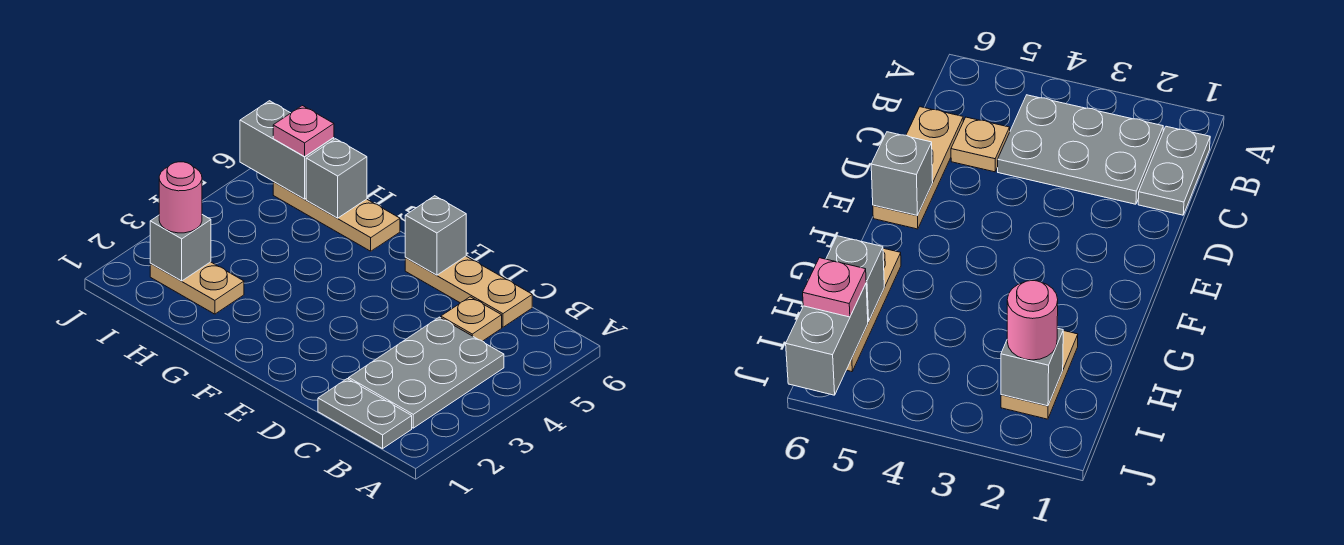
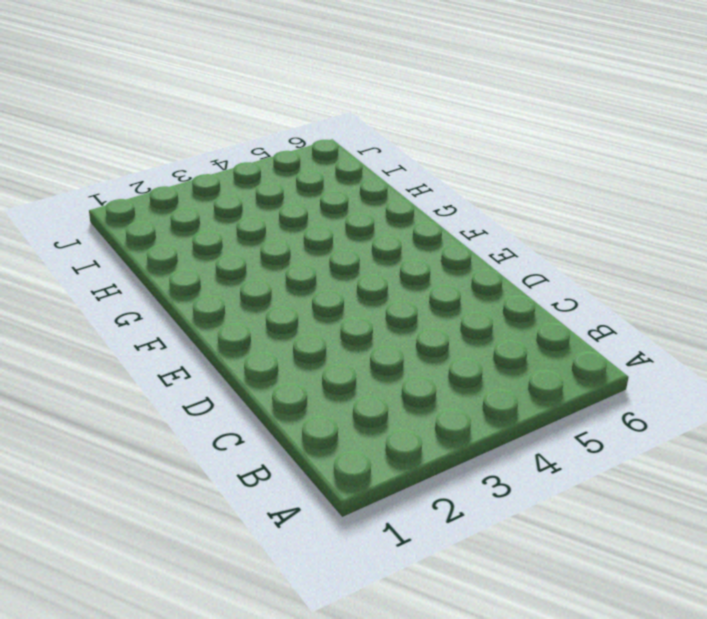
none -> grey 1x2 plate [318,379,412,449]
none -> grey 2x3 plate [349,317,504,428]
none -> tan 1x1 plate [441,297,502,341]

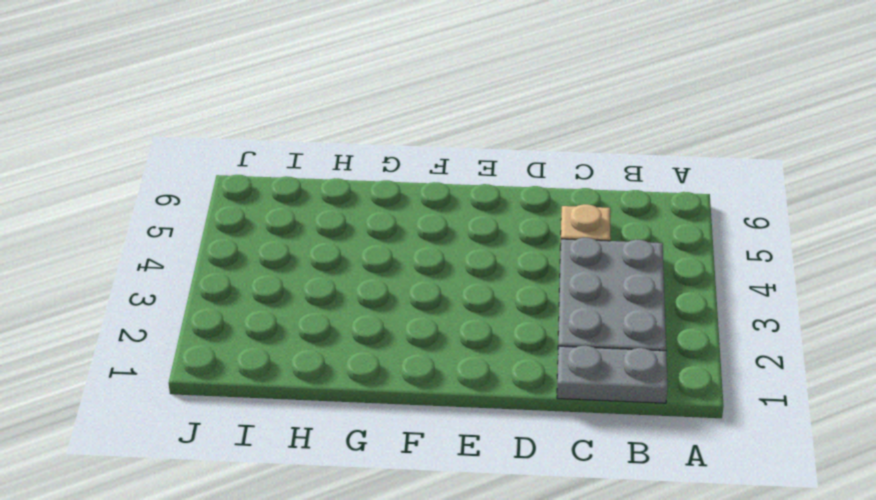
none -> tan 1x3 plate [405,256,532,327]
none -> tan 1x3 plate [273,182,400,251]
none -> tan 1x2 plate [150,262,244,314]

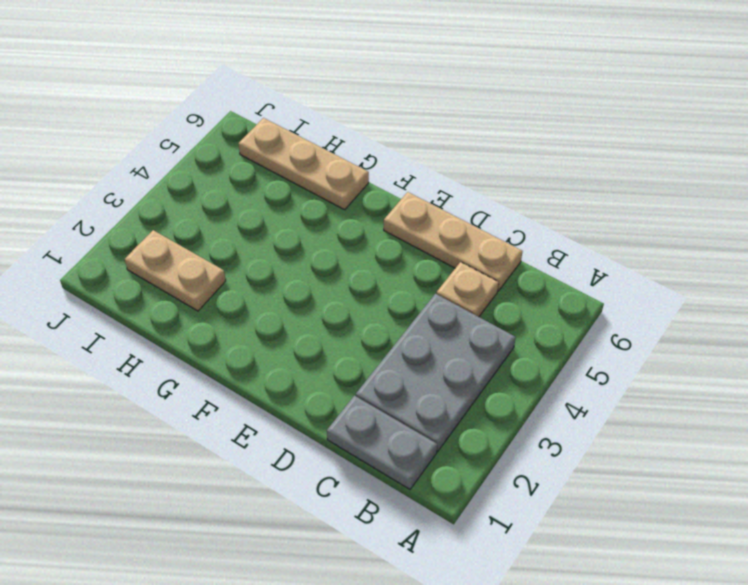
none -> grey 1x1 brick [405,196,466,275]
none -> grey 1x1 brick [306,139,367,218]
none -> grey 1x1 brick [150,215,211,281]

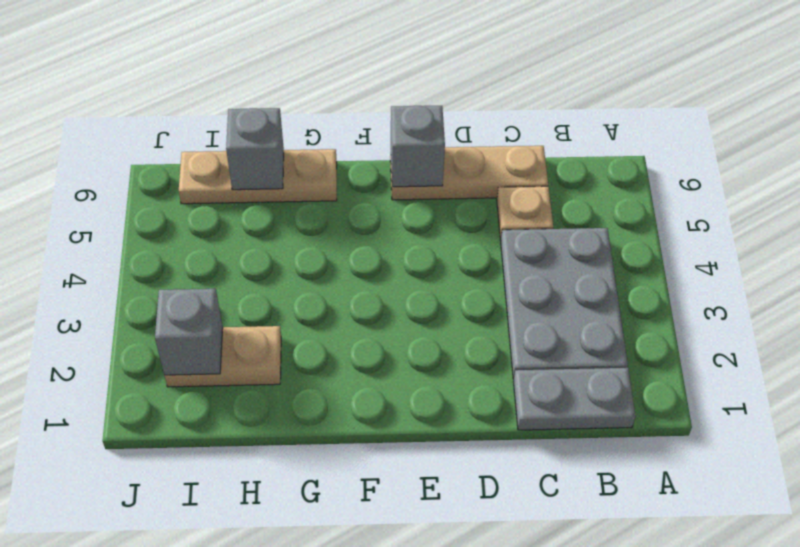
none -> grey 1x2 brick [240,101,334,199]
none -> pink 1x1 round brick [159,162,202,233]
none -> pink 1x1 plate [273,106,334,156]

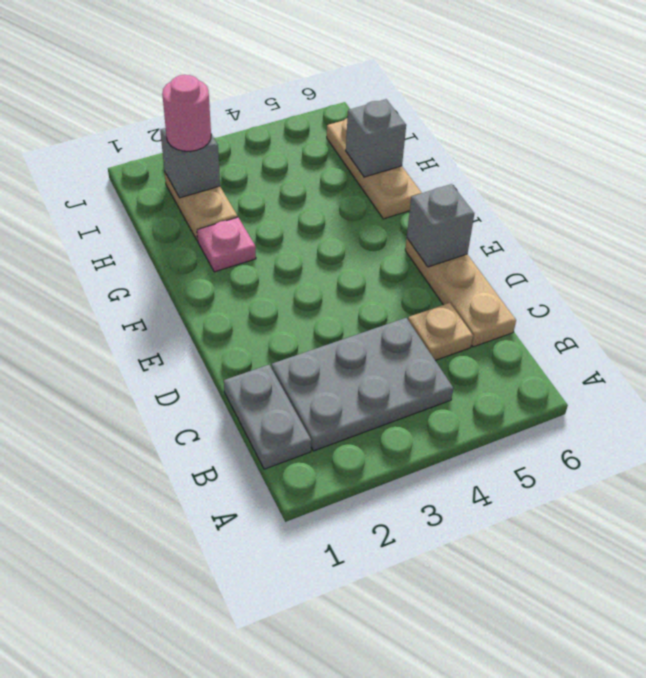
pink 1x1 plate [197,217,256,272] -> pink 1x1 plate moved to [273,106,334,156]
none -> grey 1x2 brick [240,101,334,199]

